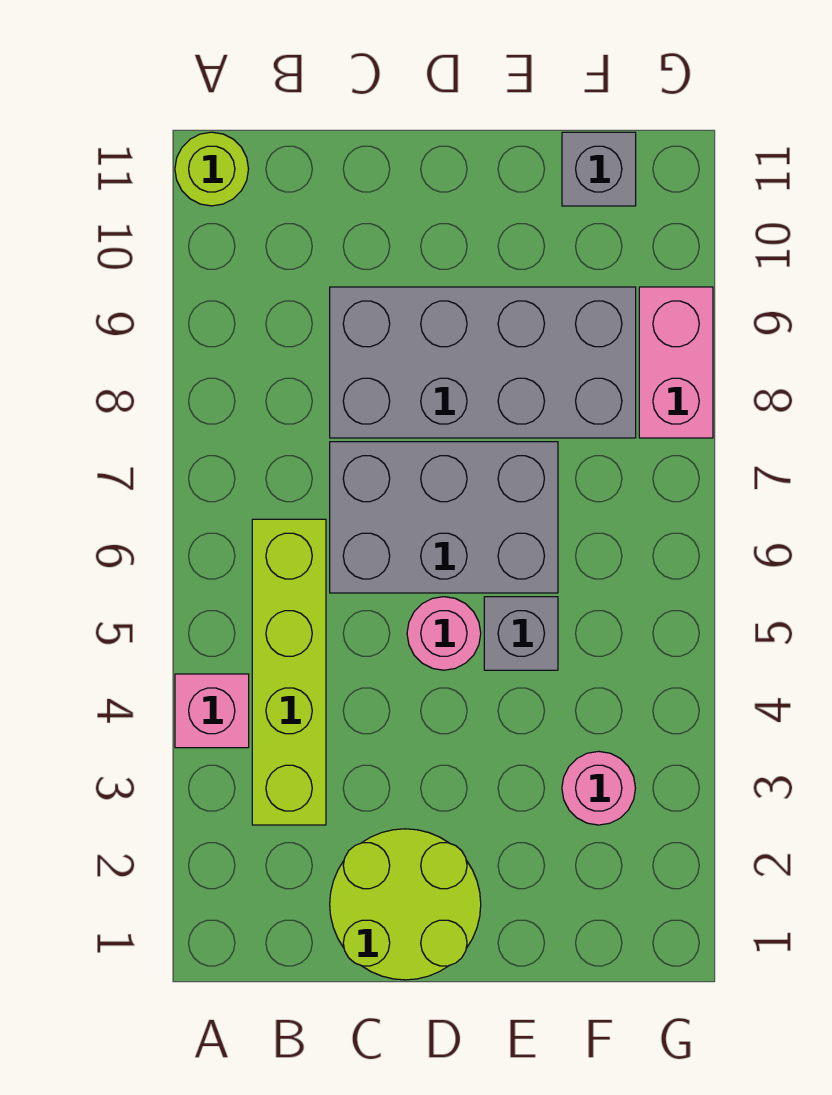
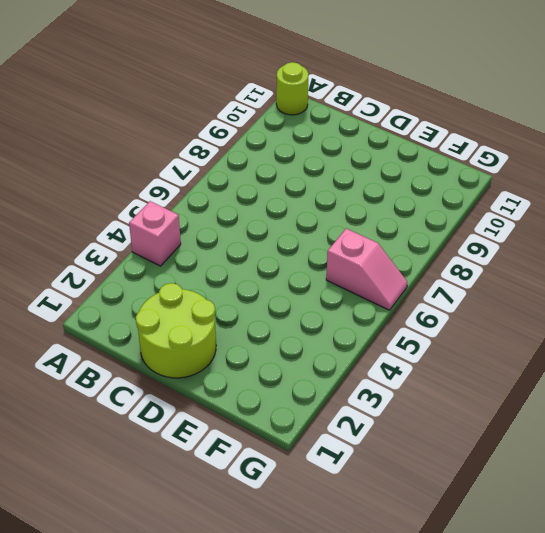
pink 1x2 slope [326,229,407,310] -> none
none -> lime 1x4 brick [252,519,326,825]
none -> grey 2x3 brick [330,442,558,593]

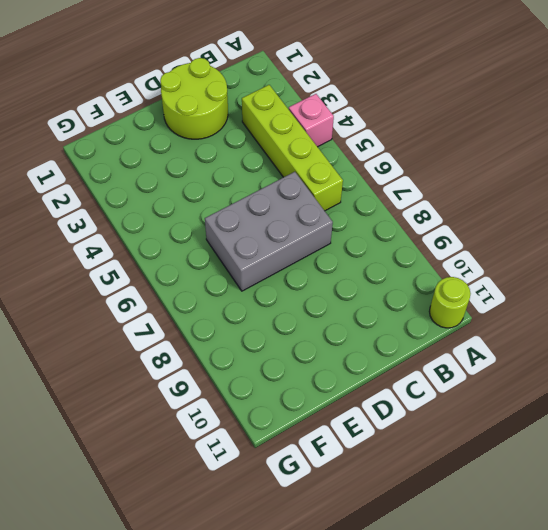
none -> grey 2x4 brick [330,287,636,438]
none -> pink 1x1 round brick [407,597,481,670]

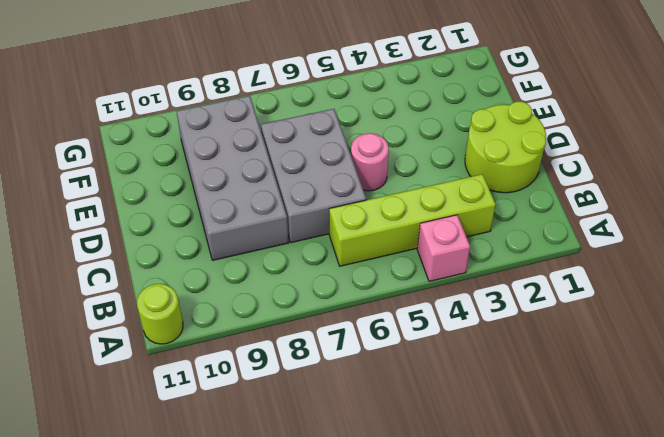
none -> grey 1x1 brick [484,597,558,670]
none -> pink 1x1 round brick [562,751,636,825]

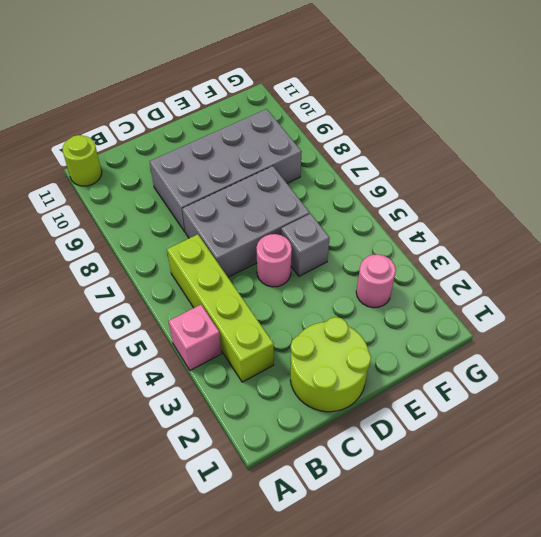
none -> grey 1x1 brick [562,132,636,206]
none -> pink 1x2 brick [639,287,713,438]

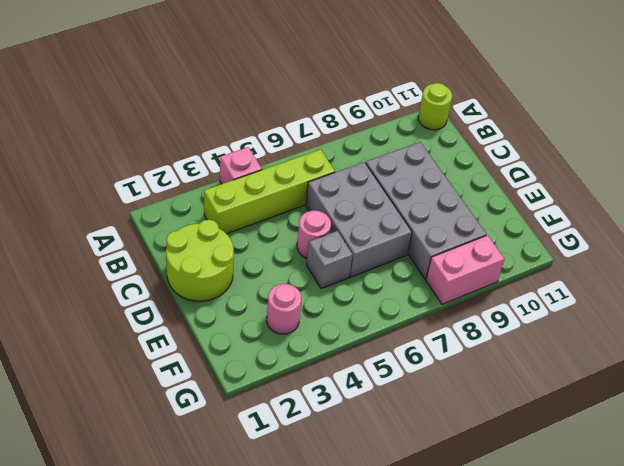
none -> grey 1x1 brick [562,132,636,206]

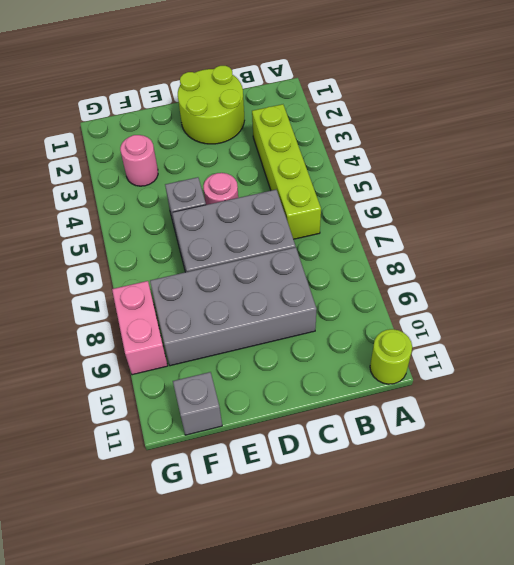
none -> pink 1x1 brick [175,674,249,748]

